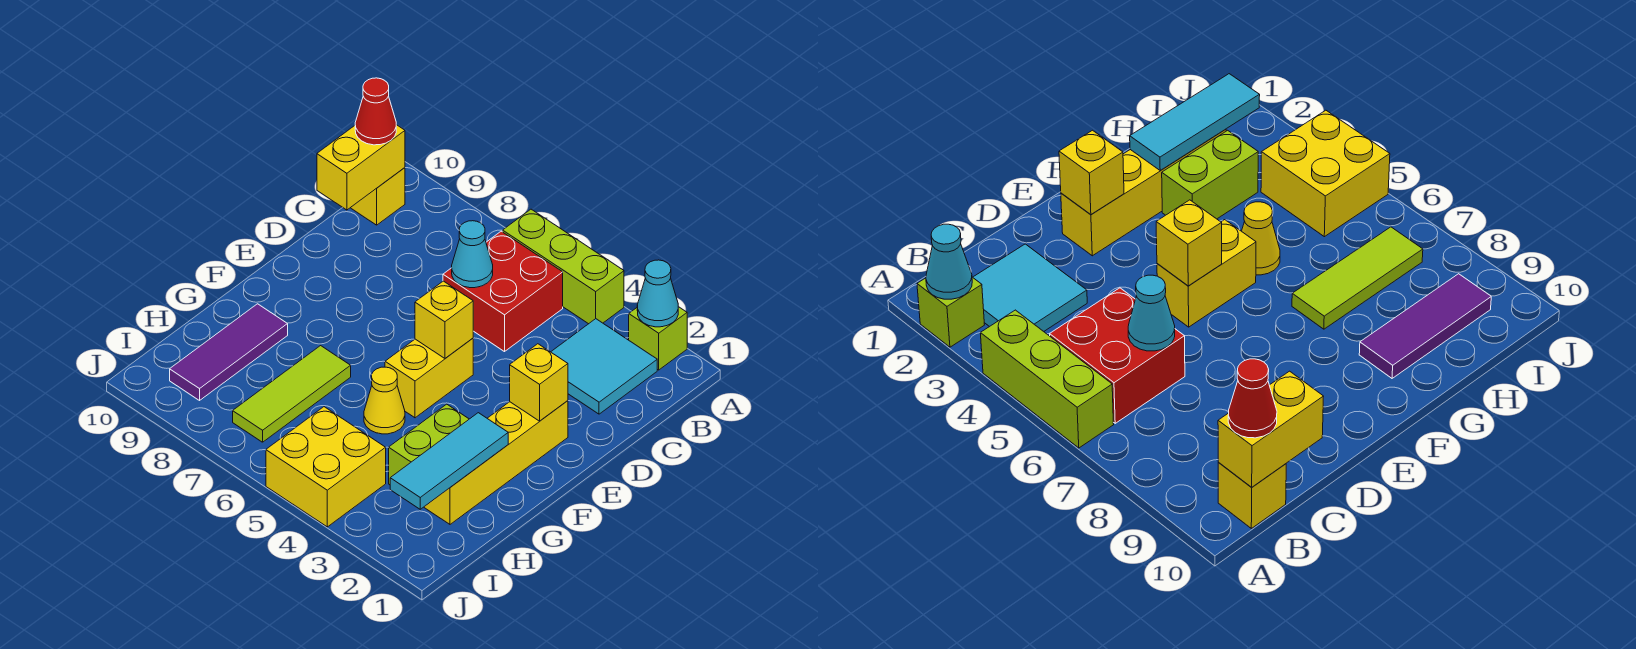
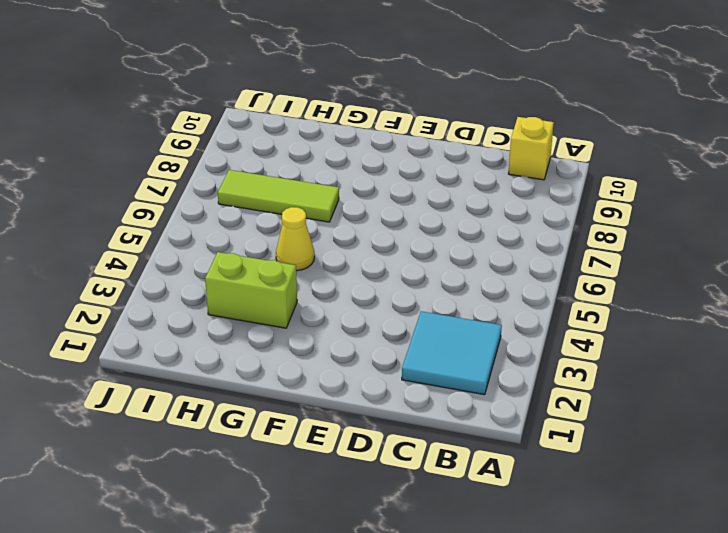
none -> lime 1x1 brick [629,307,687,370]
none -> lime 1x3 brick [503,209,624,324]
none -> red 2x2 brick [443,231,563,352]

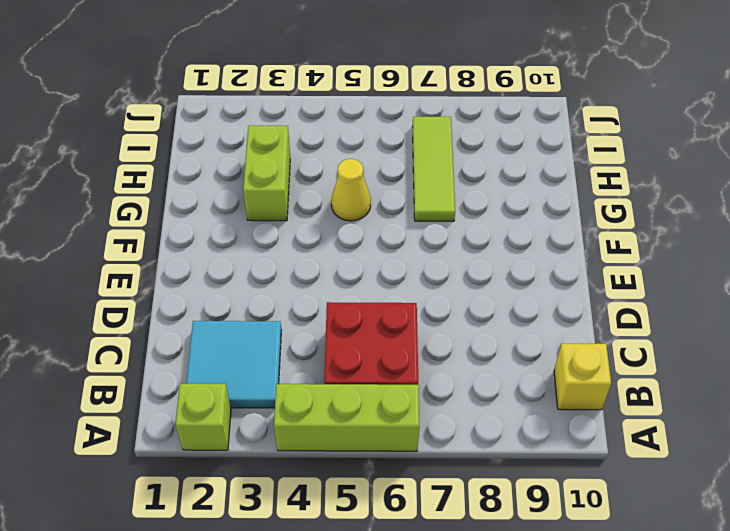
none -> yellow 1x4 brick [424,401,568,524]
none -> yellow 1x2 brick [385,338,473,418]
none -> purple 1x3 tile [170,304,288,400]

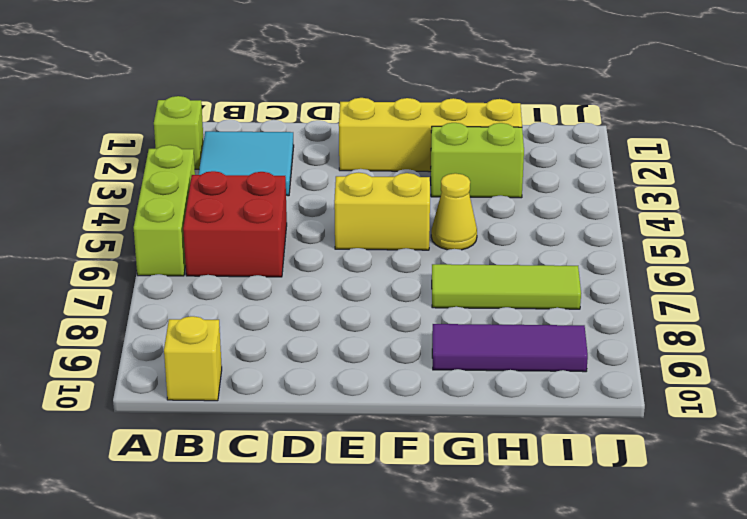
none -> yellow 2x2 brick [266,407,386,527]
none -> cyan 1x1 cone [637,260,678,327]
none -> yellow 1x2 brick [317,125,405,210]

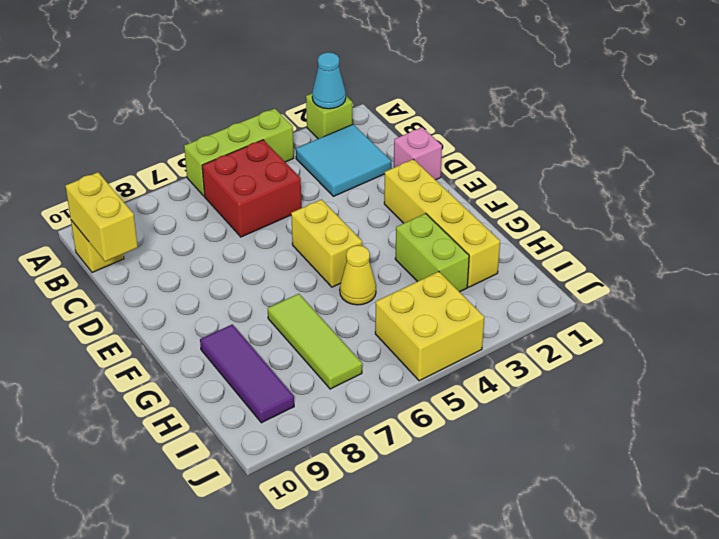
pink 1x1 brick [394,127,442,180] -> none
none -> cyan 1x1 cone [452,221,493,288]
none -> yellow 1x1 brick [510,344,568,421]
none -> yellow 1x1 brick [415,281,473,358]

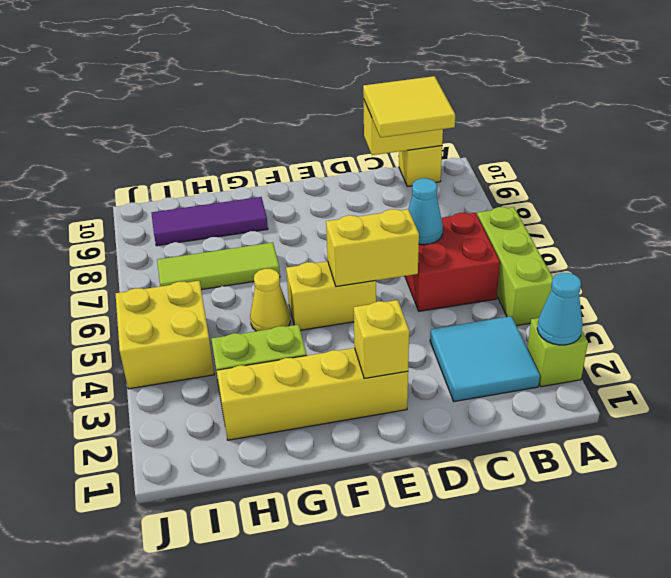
yellow 2x2 tile [363,76,455,137] -> red 1x1 cone [355,78,396,145]
yellow 1x2 brick [326,209,419,287] -> yellow 1x1 brick [415,281,473,358]
none -> cyan 1x3 tile [390,413,508,509]

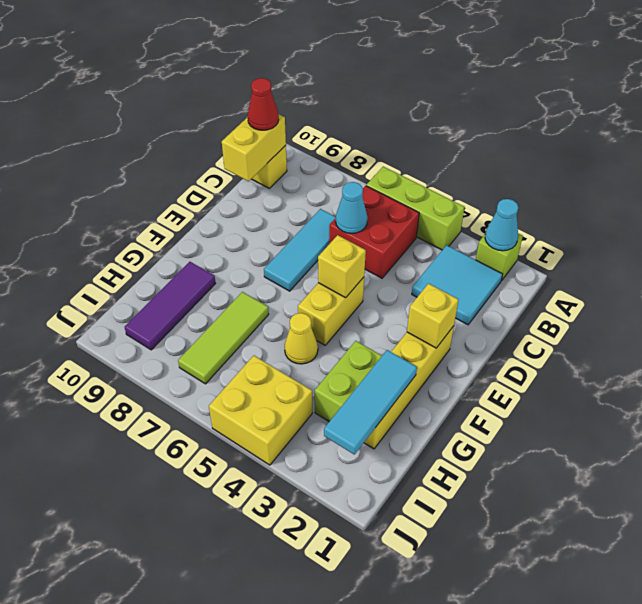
cyan 1x3 tile [264,209,336,291] -> none

